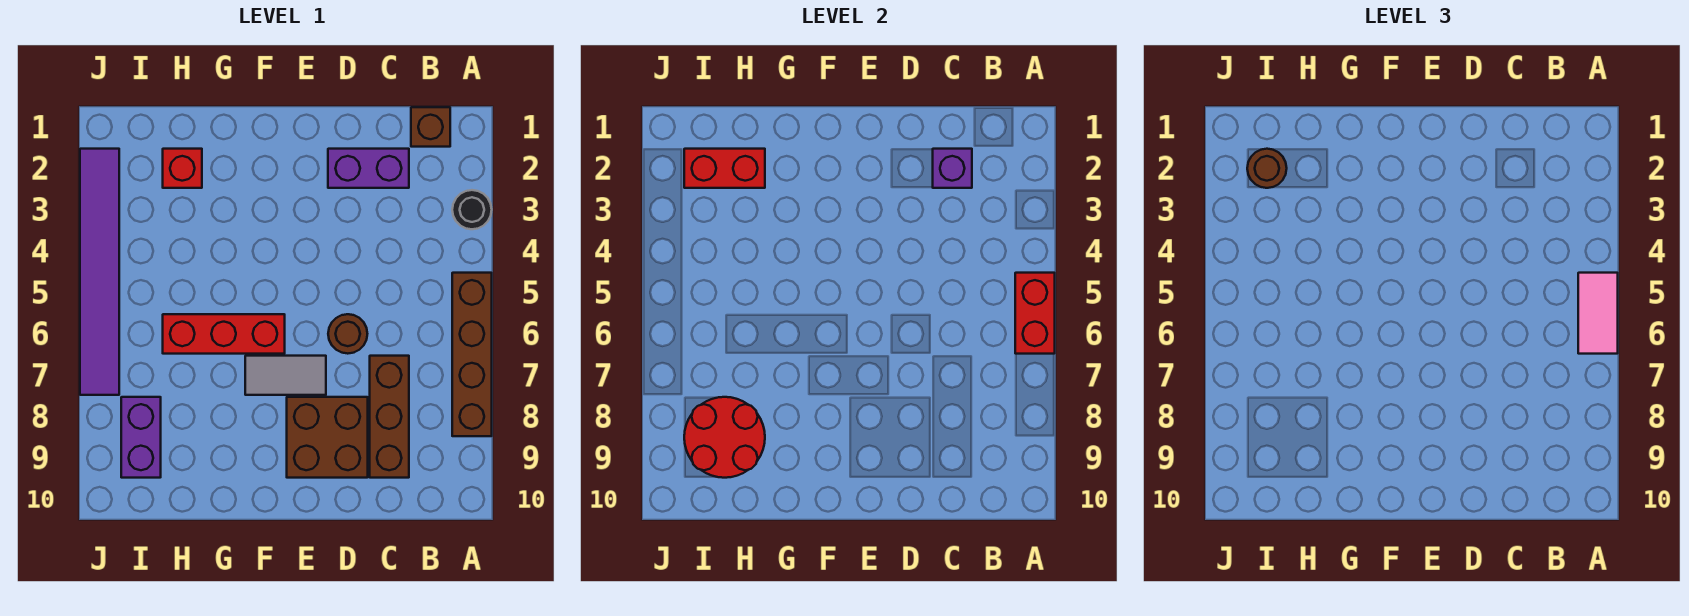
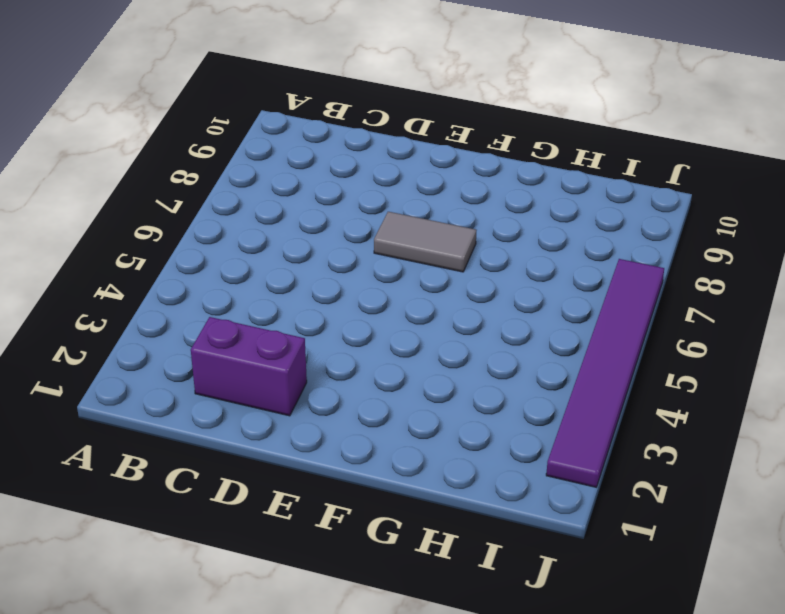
none -> black 1x1 round brick [452,190,492,229]
none -> brown 1x4 brick [452,273,492,436]
none -> brown 1x1 brick [411,107,450,147]

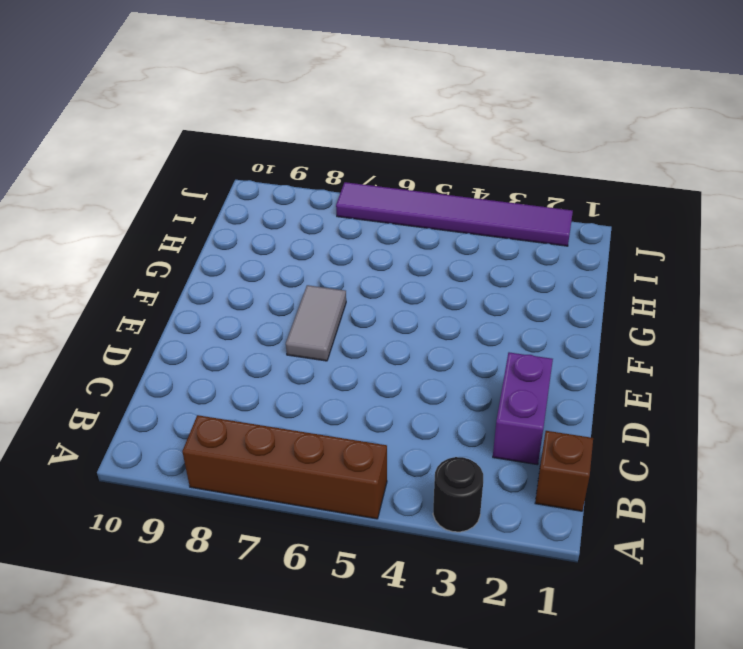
none -> brown 1x3 brick [370,356,409,478]
none -> brown 1x1 round brick [328,314,367,354]
none -> brown 2x2 brick [287,397,368,478]

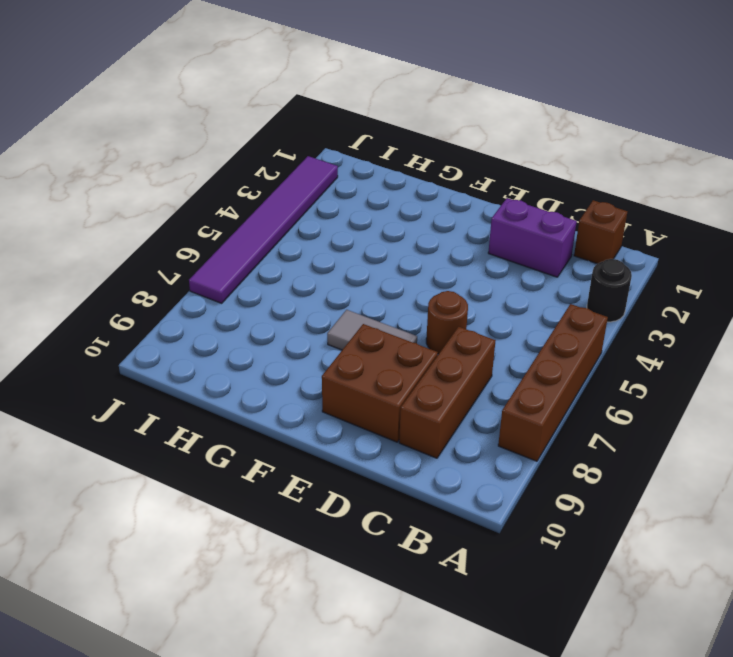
none -> red 1x3 brick [163,314,285,354]
none -> red 1x1 brick [163,149,202,188]
none -> purple 1x2 brick [121,397,161,478]

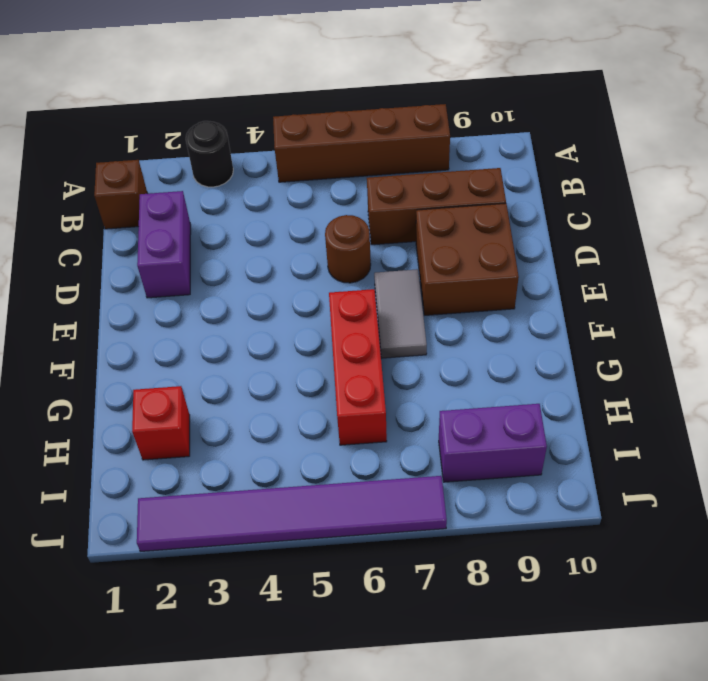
none -> red 1x2 brick [1015,273,1055,354]
none -> purple 1x1 brick [933,149,972,188]
none -> red 1x2 brick [684,149,765,188]

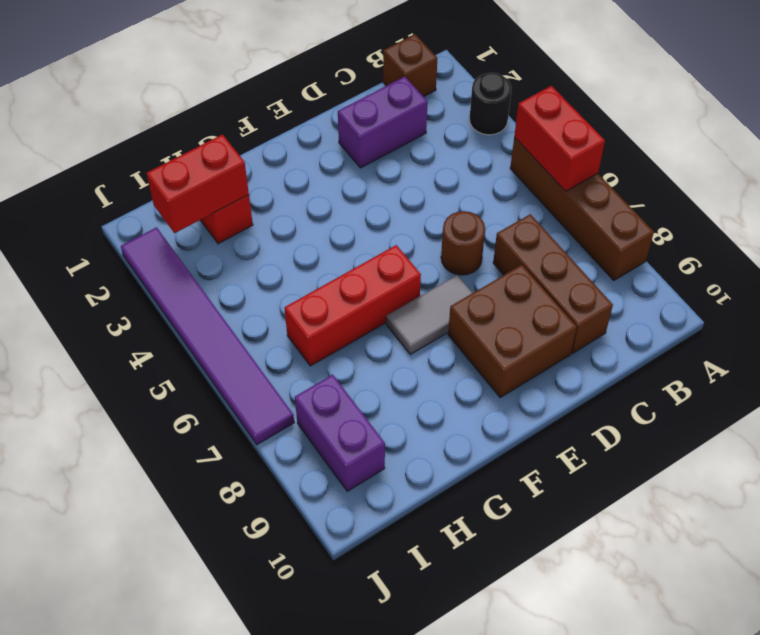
none -> purple 1x1 brick [933,149,972,188]
none -> red 2x2 round brick [684,397,765,478]
none -> pink 1x2 tile [1578,273,1618,354]

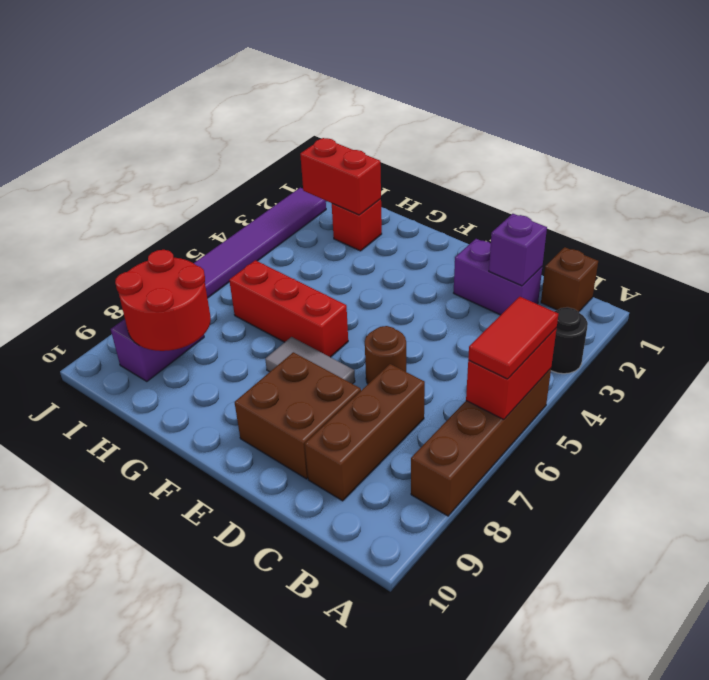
red 1x2 tile [468,297,558,379] -> pink 1x2 tile [1578,273,1618,354]
none -> brown 1x1 round brick [1247,149,1287,188]

